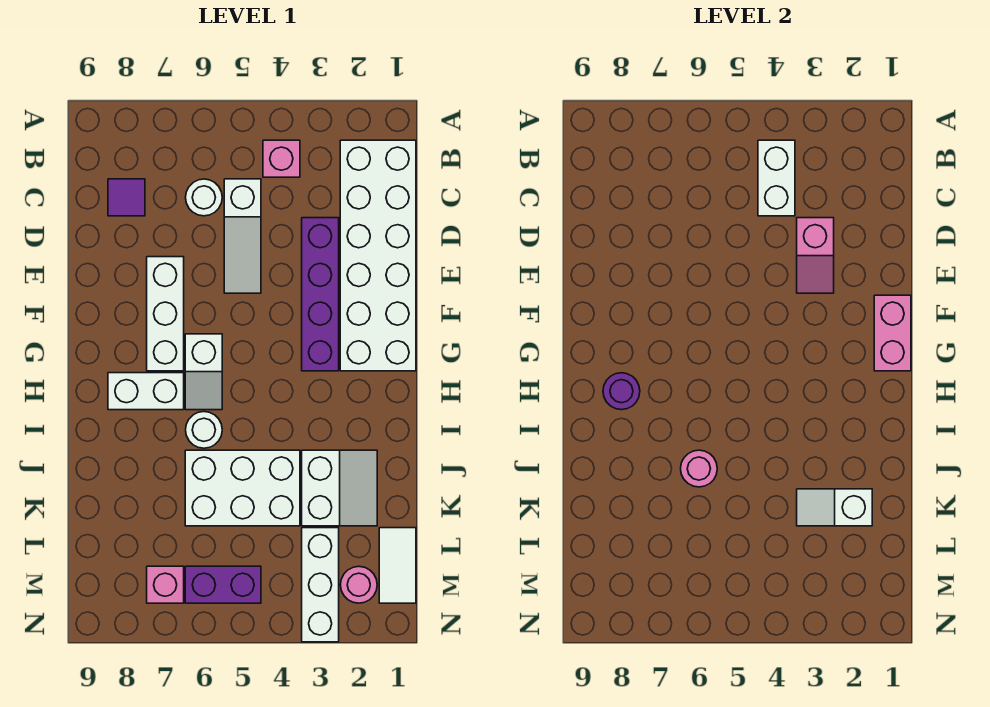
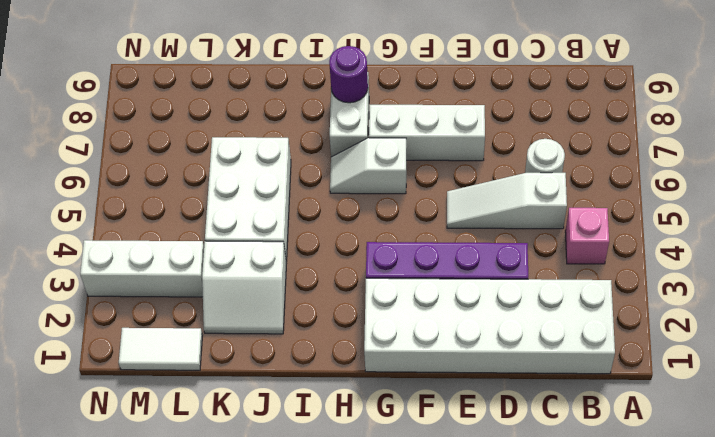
none -> purple 1x1 tile [108,179,145,216]
none -> white 1x1 round brick [186,412,222,448]
none -> pink 1x1 round brick [340,566,377,603]

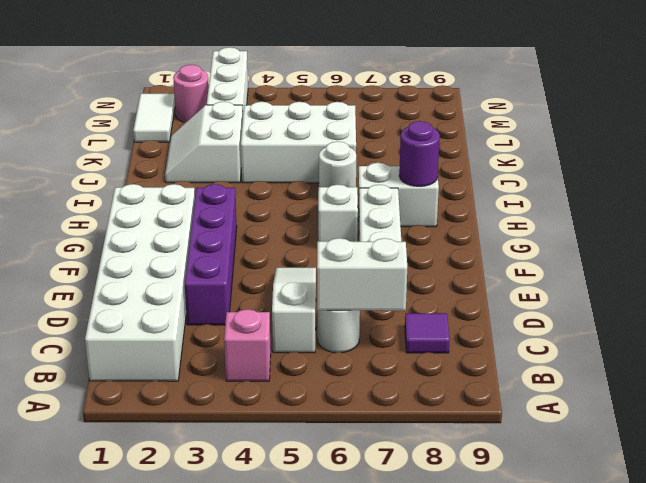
white 1x2 brick [317,238,407,311] -> white 1x2 brick turned to [758,140,795,216]
none -> purple 1x2 brick [185,566,261,603]
none -> pink 1x1 brick [147,566,184,603]
none -> pink 1x2 slope [797,218,834,293]

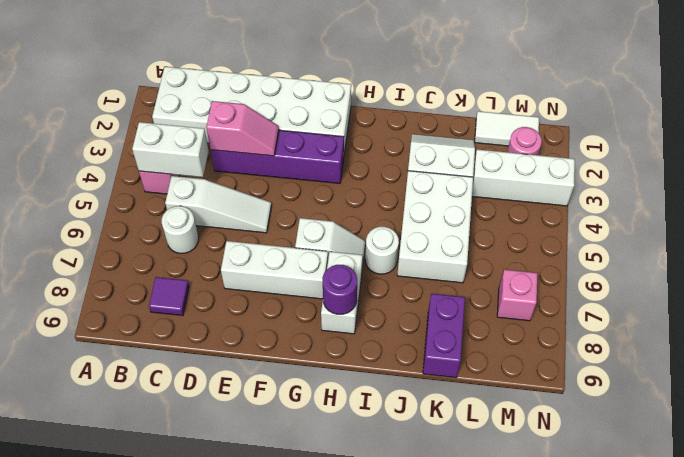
purple 1x2 brick [423,294,465,378] -> purple 1x2 brick moved to [185,566,261,603]
none -> pink 1x2 brick [874,295,911,371]
none -> pink 1x1 round brick [681,450,717,487]
none -> white 1x2 slope [797,489,872,526]

